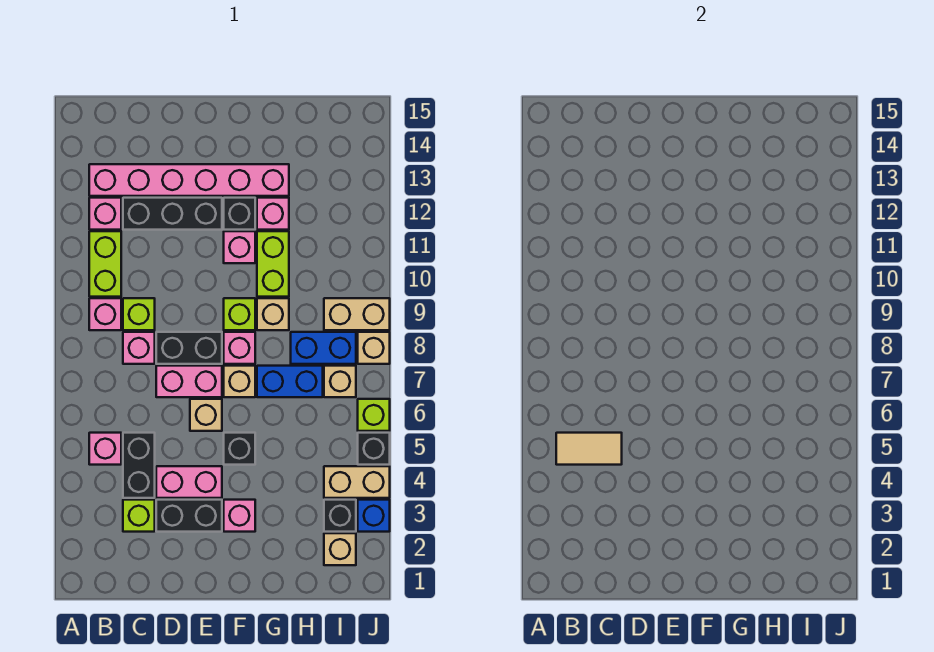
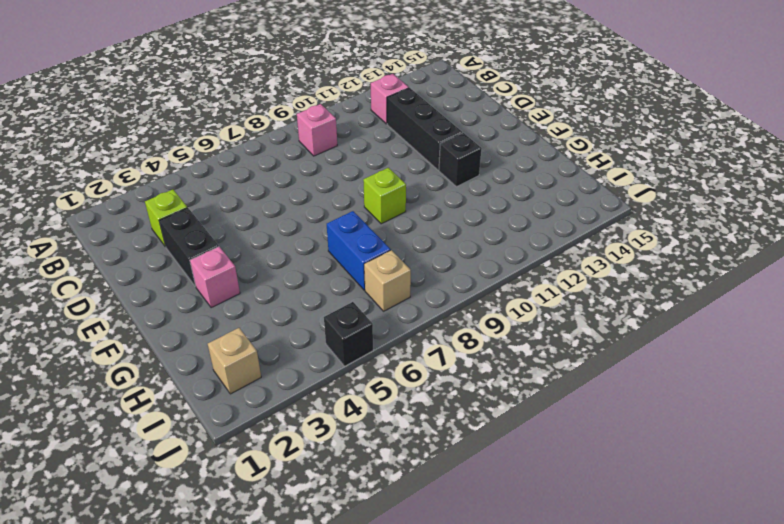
none -> pink 1x1 brick [89,433,121,465]
none -> lime 1x2 brick [89,231,121,297]
none -> pink 1x6 brick [89,164,289,196]
none -> black 1x2 brick [123,433,155,498]

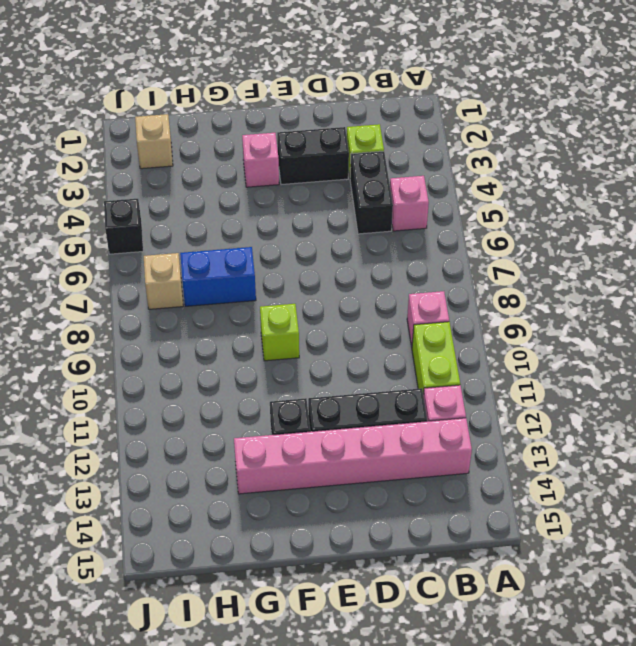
none -> pink 1x1 brick [123,332,155,364]
none -> lime 1x1 brick [123,298,155,330]
none -> pink 1x2 brick [156,466,222,498]
none -> pink 1x2 brick [156,366,222,397]

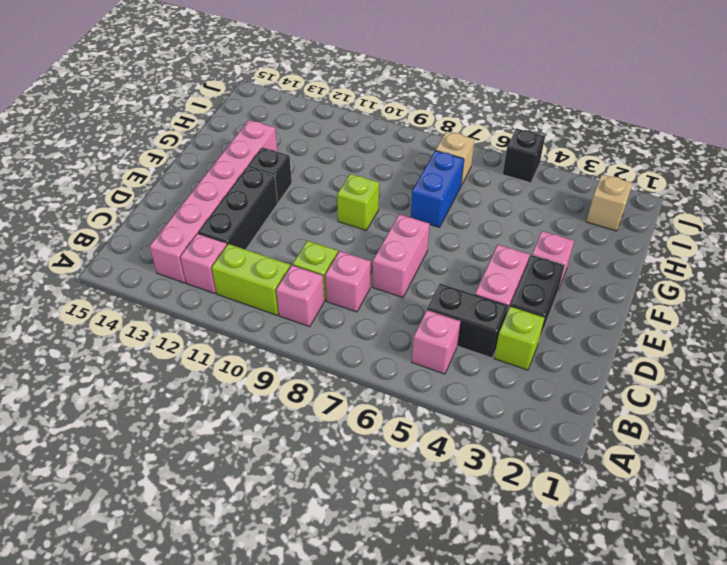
none -> black 1x2 brick [156,332,222,364]
none -> tan 1x1 brick [190,399,222,431]
none -> black 1x1 brick [224,433,255,465]
none -> tan 1x1 brick [224,366,255,397]

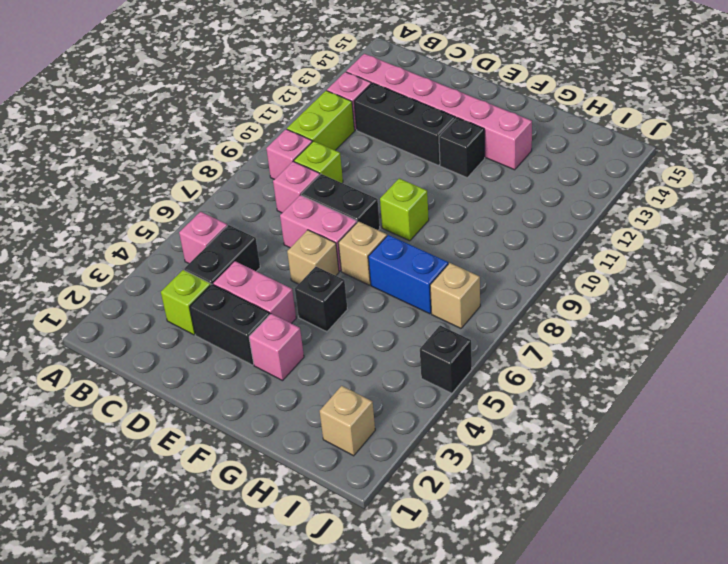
none -> pink 1x1 brick [224,332,255,364]
none -> pink 1x1 brick [224,231,255,263]
none -> tan 1x1 brick [257,298,289,330]
none -> lime 1x2 brick [257,231,289,297]

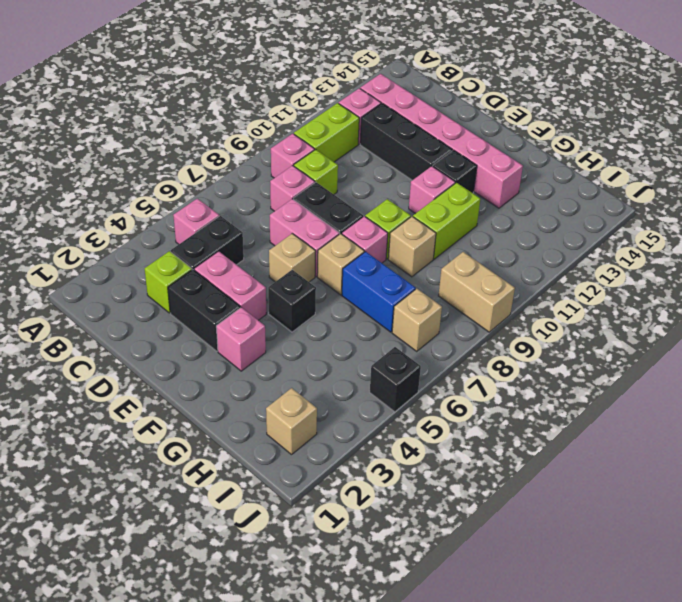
none -> pink 1x1 brick [257,198,289,230]
none -> blue 1x2 brick [291,332,356,364]
none -> black 1x1 brick [324,500,356,532]
none -> tan 1x2 brick [324,466,390,498]

